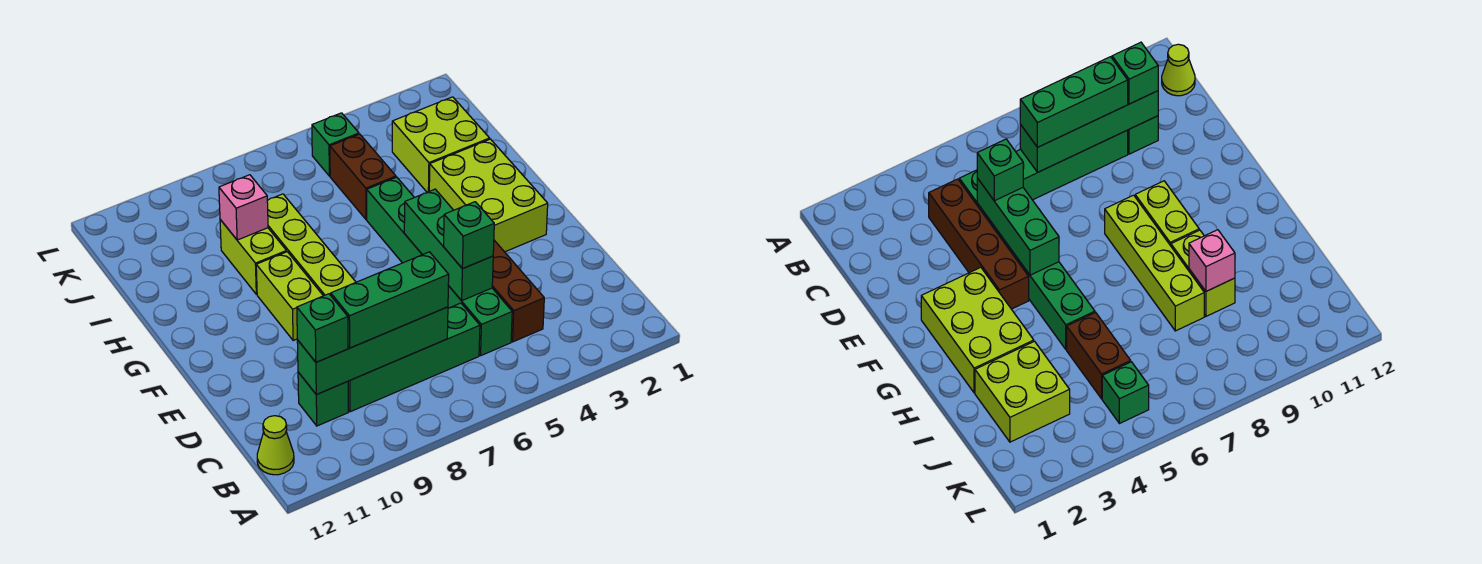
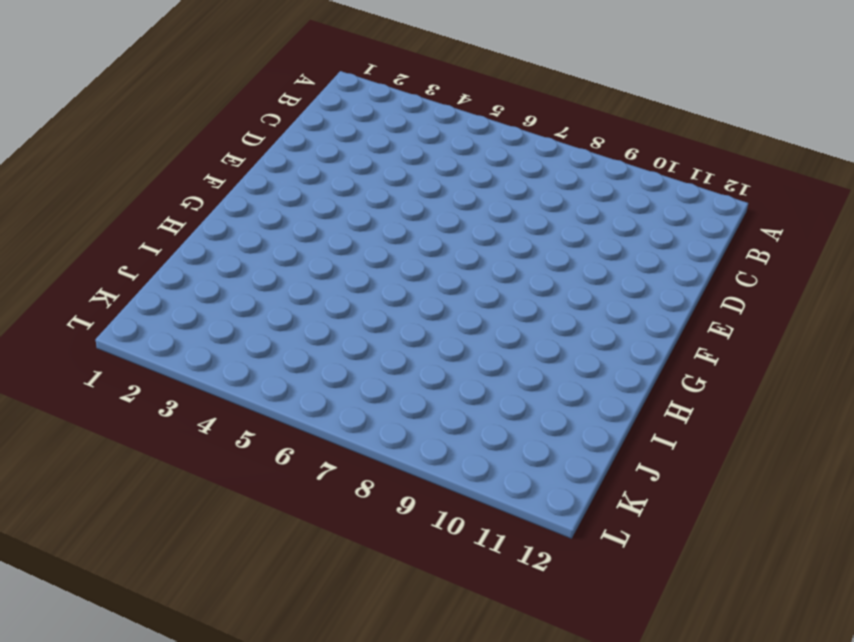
none -> lime 1x1 cone [257,416,294,475]
none -> brown 1x4 brick [492,240,544,342]
none -> green 1x6 brick [367,177,512,355]

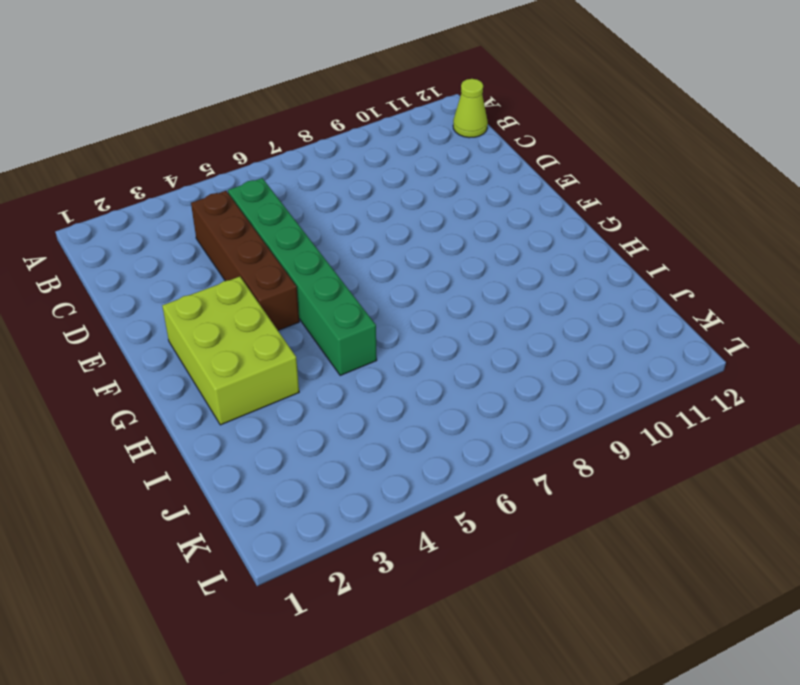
none -> green 1x4 brick [348,303,480,412]
none -> green 1x1 brick [298,372,348,426]
none -> lime 1x4 brick [267,194,356,296]

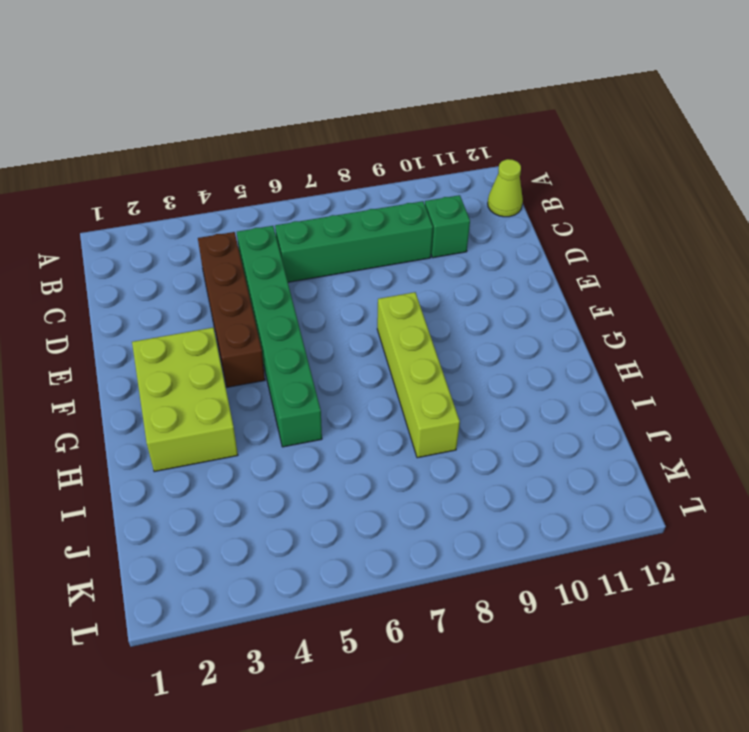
none -> lime 1x2 brick [256,252,323,341]
none -> lime 1x2 brick [220,220,287,294]
none -> lime 2x2 brick [392,97,490,192]

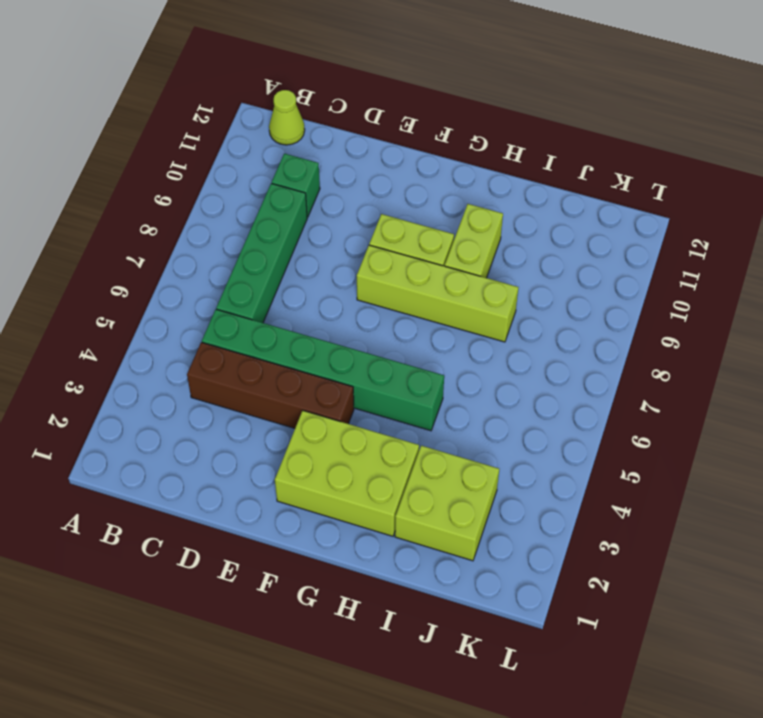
lime 1x2 brick [445,204,503,278] -> lime 1x2 brick turned to [220,220,287,294]
none -> brown 1x2 brick [330,134,396,219]
none -> green 1x1 brick [312,113,359,176]
none -> green 1x4 brick [297,307,448,395]

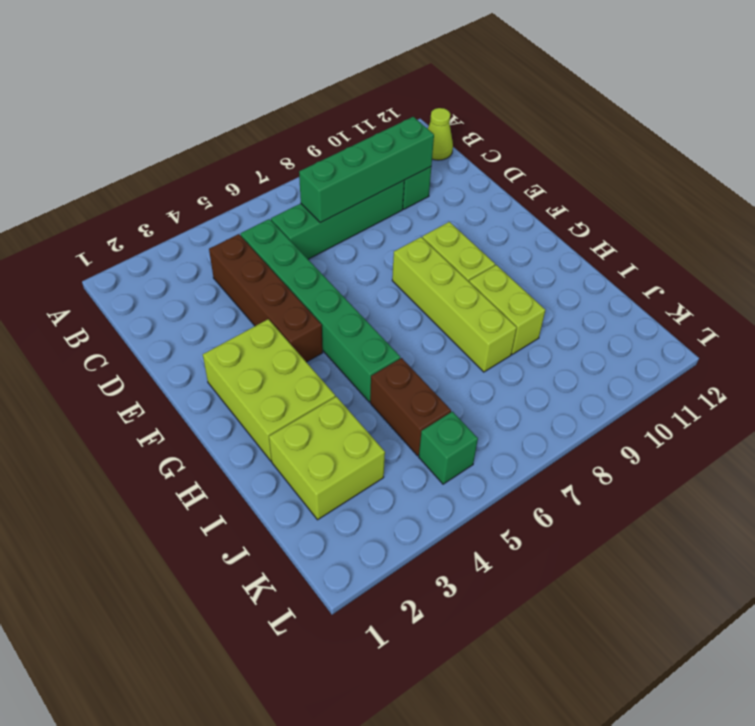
none -> green 1x3 brick [404,189,493,301]
none -> pink 1x1 brick [219,175,268,240]
none -> green 1x3 brick [331,252,449,348]

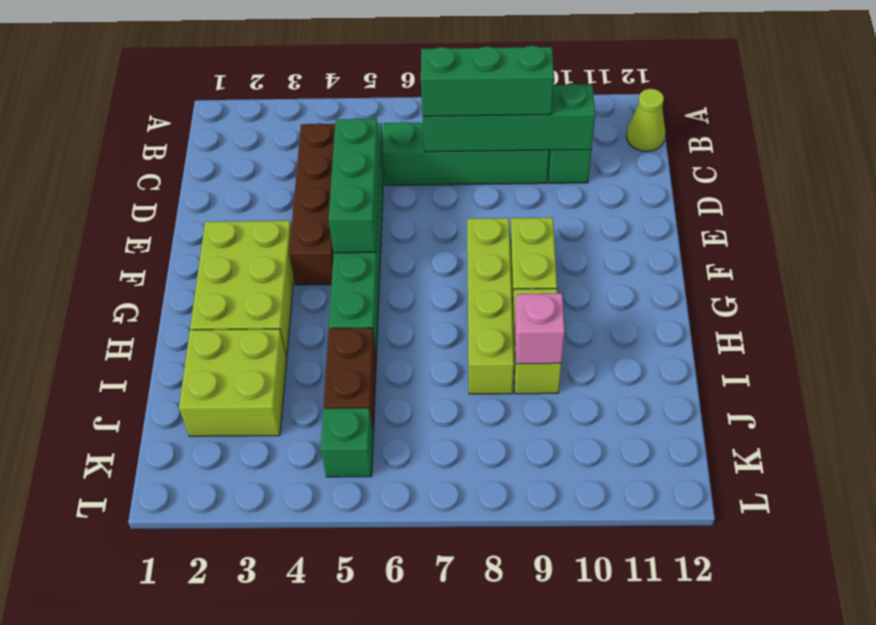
none -> green 1x1 brick [297,294,348,362]
none -> green 1x1 brick [444,202,494,269]

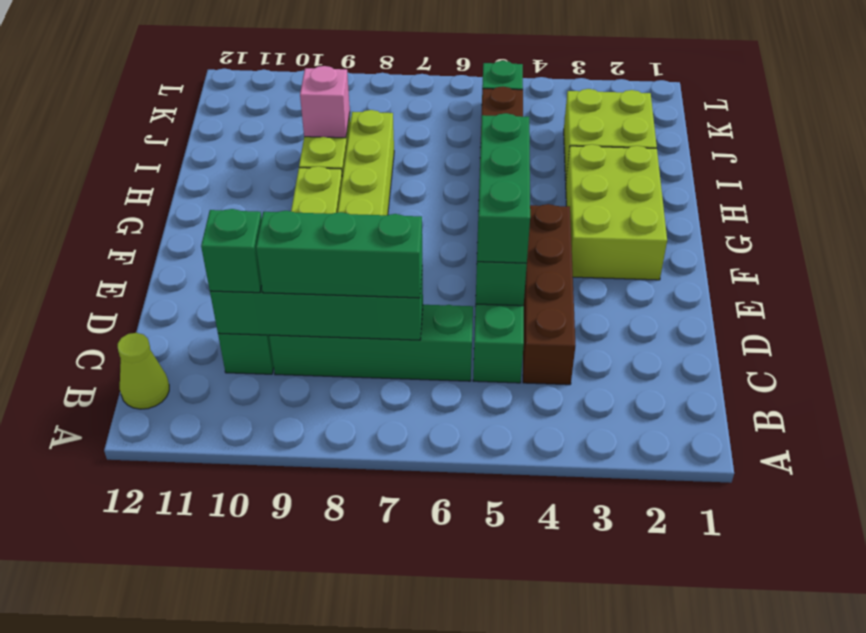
green 1x3 brick [477,113,530,263] -> green 1x1 brick [444,202,494,269]

